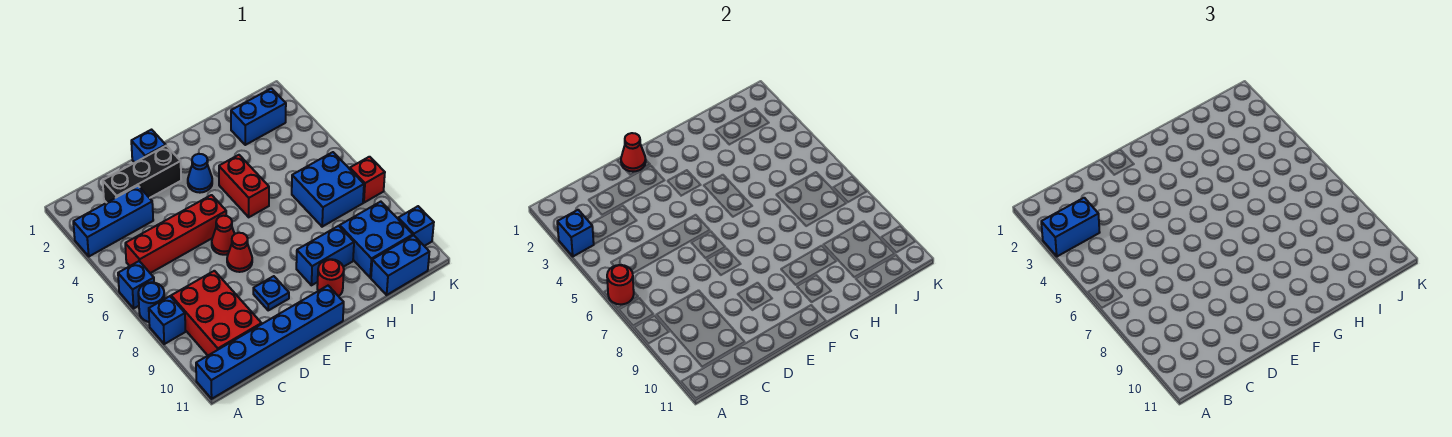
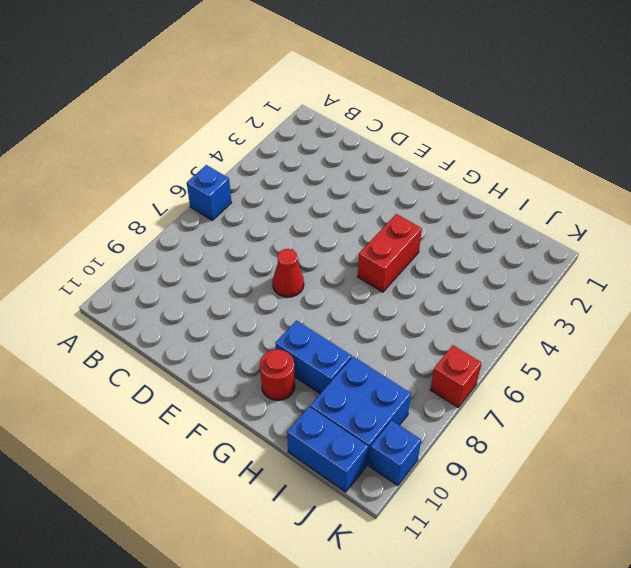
none -> blue 1x3 brick [73,186,153,256]
none -> blue 1x1 round brick [138,282,164,322]
none -> blue 1x1 brick [149,296,186,344]

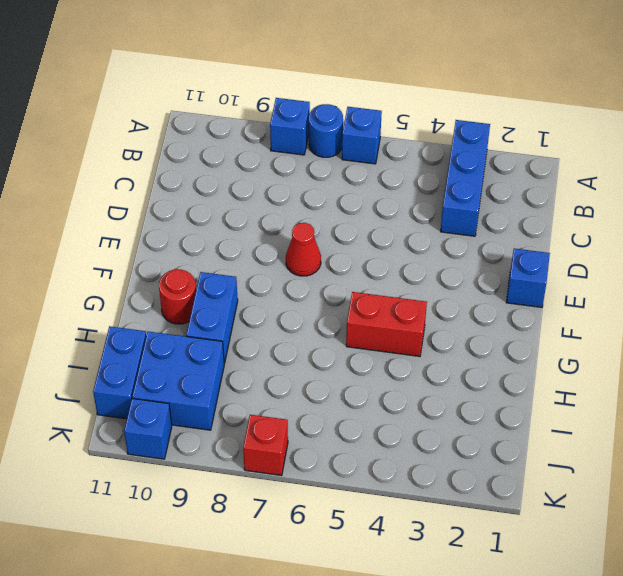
none -> blue 1x6 brick [196,286,344,399]
none -> red 1x4 brick [125,195,226,273]
none -> red 2x3 brick [171,271,262,355]

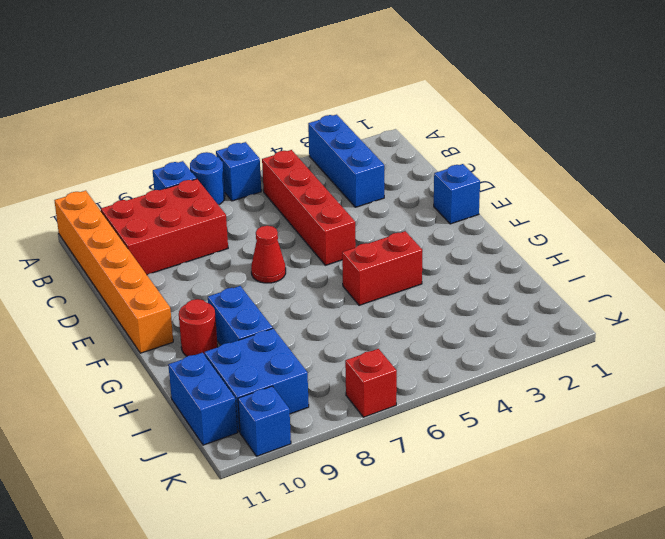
orange 1x6 brick [54,191,173,353] -> blue 1x6 brick [196,286,344,399]
none -> black 1x3 brick [103,146,181,203]
none -> red 1x1 cone [212,216,234,255]
none -> blue 1x1 plate [253,276,289,310]

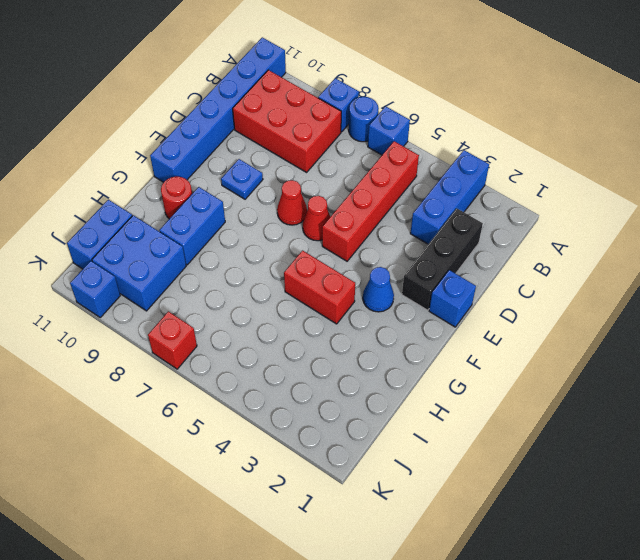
none -> blue 1x2 brick [231,88,286,145]
none -> blue 2x2 brick [292,152,364,227]
none -> blue 1x1 brick [557,210,594,256]

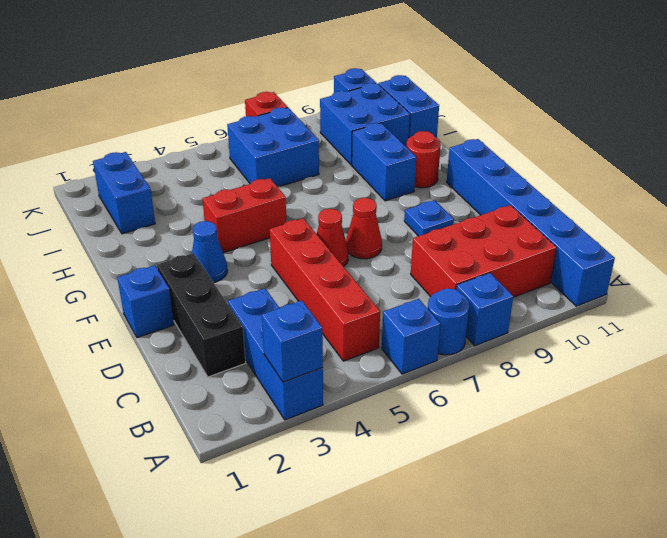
none -> red 1x1 round brick [607,265,634,304]
none -> red 1x1 cone [621,133,646,172]
none -> blue 1x2 brick [1041,198,1100,256]

